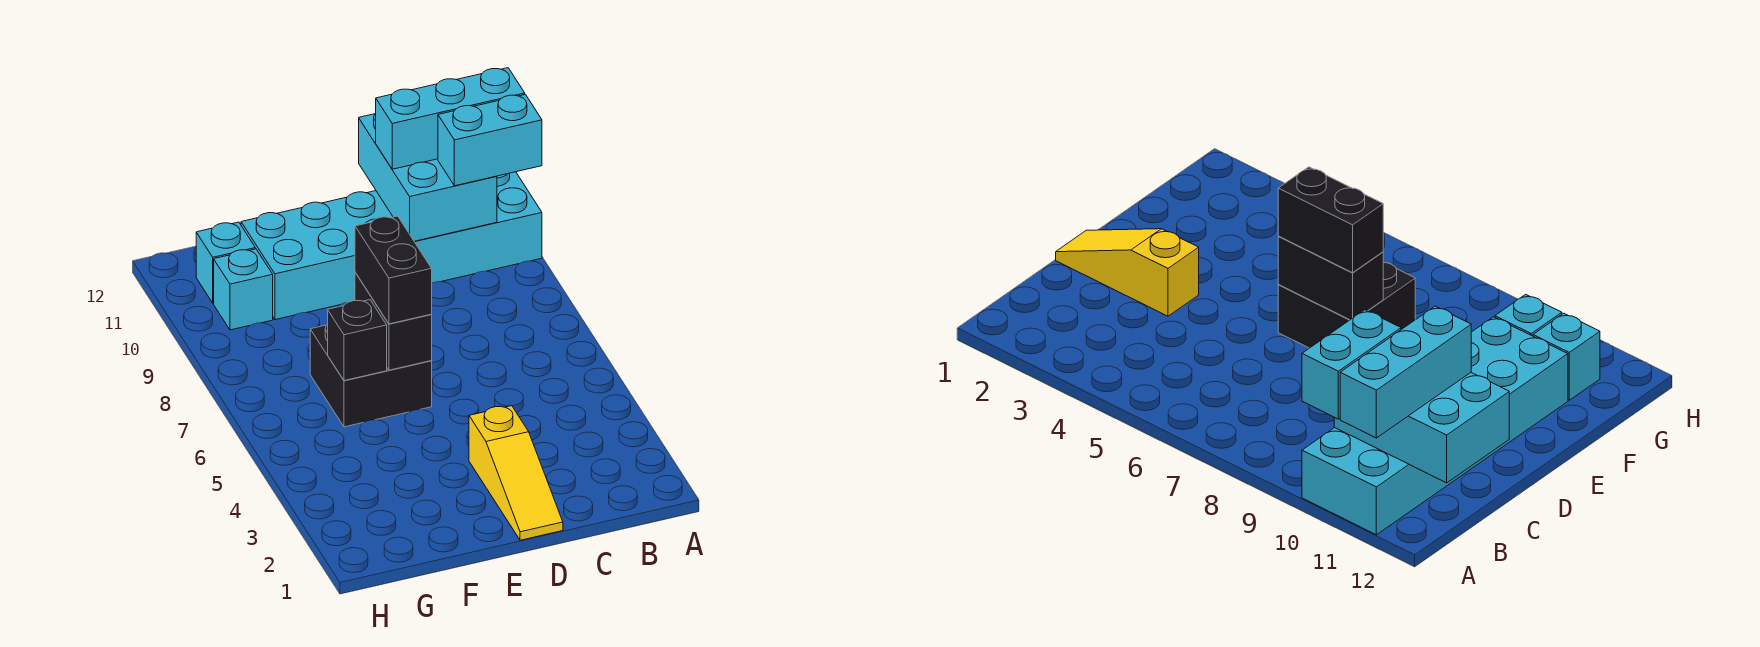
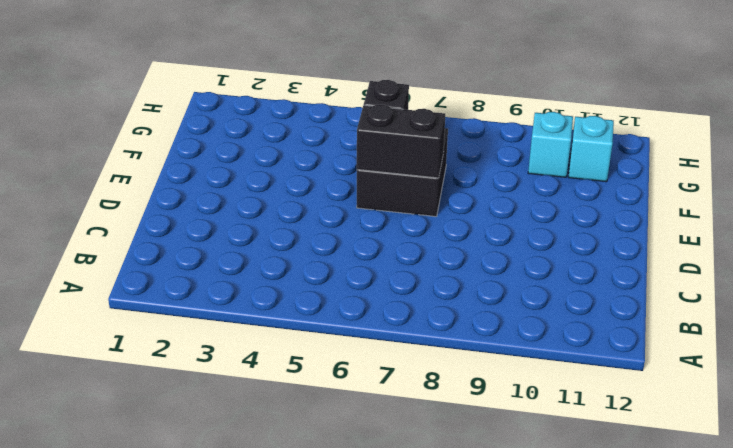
none -> cyan 2x6 brick [241,172,542,320]
none -> yellow 1x3 slope [469,406,563,540]

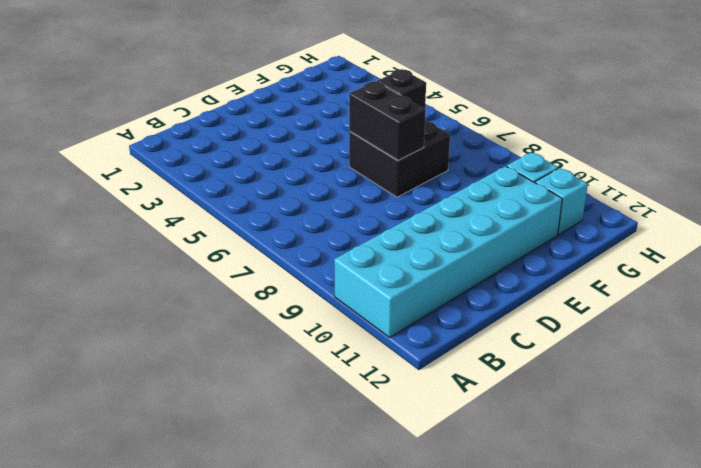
none -> yellow 1x3 slope [469,406,563,540]
none -> cyan 2x3 brick [359,113,497,242]

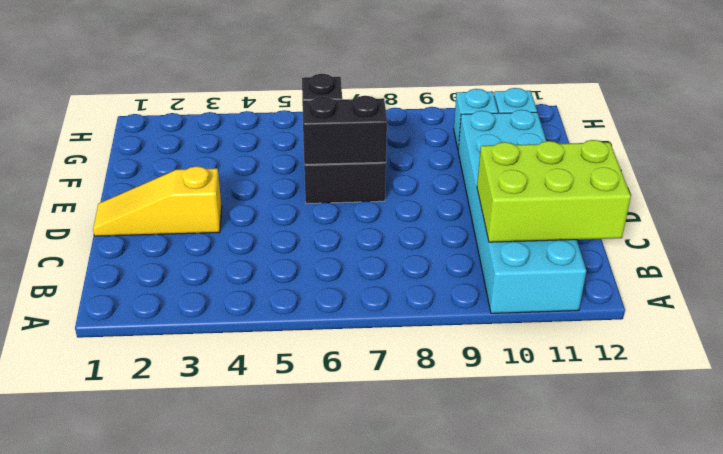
lime 2x3 brick [477,140,631,242] -> cyan 2x3 brick [359,113,497,242]
none -> cyan 1x2 brick [438,94,542,186]
none -> cyan 1x3 brick [376,68,525,169]

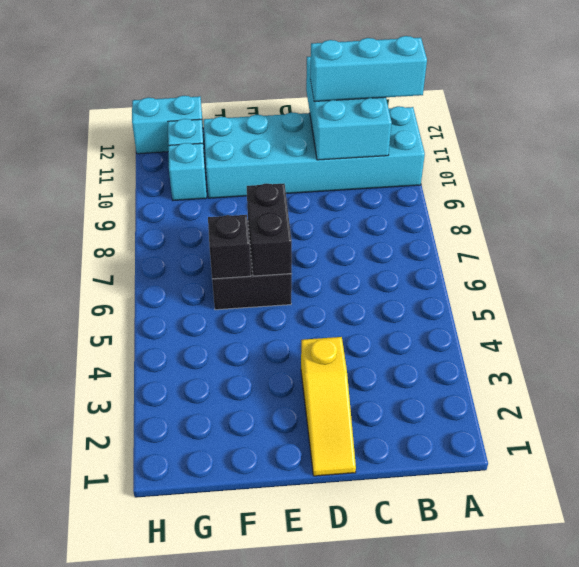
cyan 1x2 brick [132,96,204,154] -> cyan 1x2 brick moved to [438,94,542,186]
none -> black 1x2 brick [355,216,432,324]

